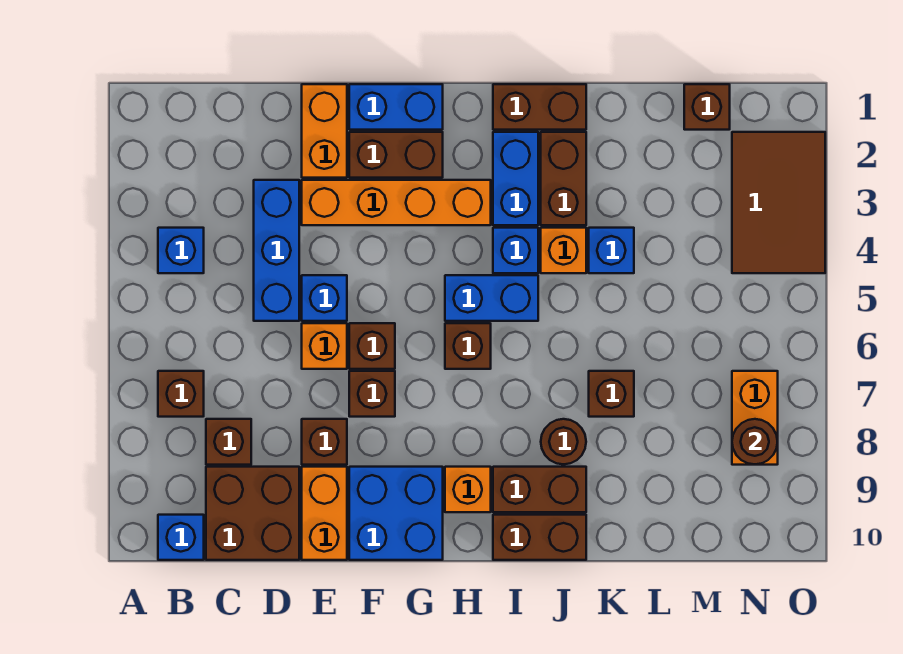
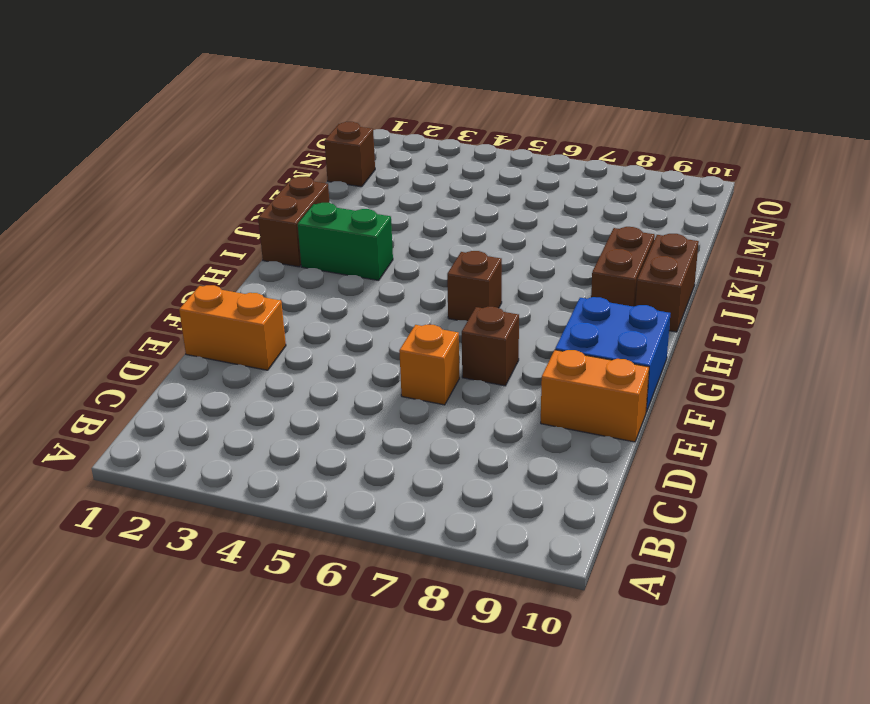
green 1x2 brick [298,203,393,281] -> blue 1x2 brick [493,132,538,225]
none -> blue 1x1 brick [158,228,204,273]
none -> brown 1x1 brick [158,371,204,417]
none -> blue 1x1 brick [158,515,204,560]
none -> brown 1x1 brick [206,419,251,465]

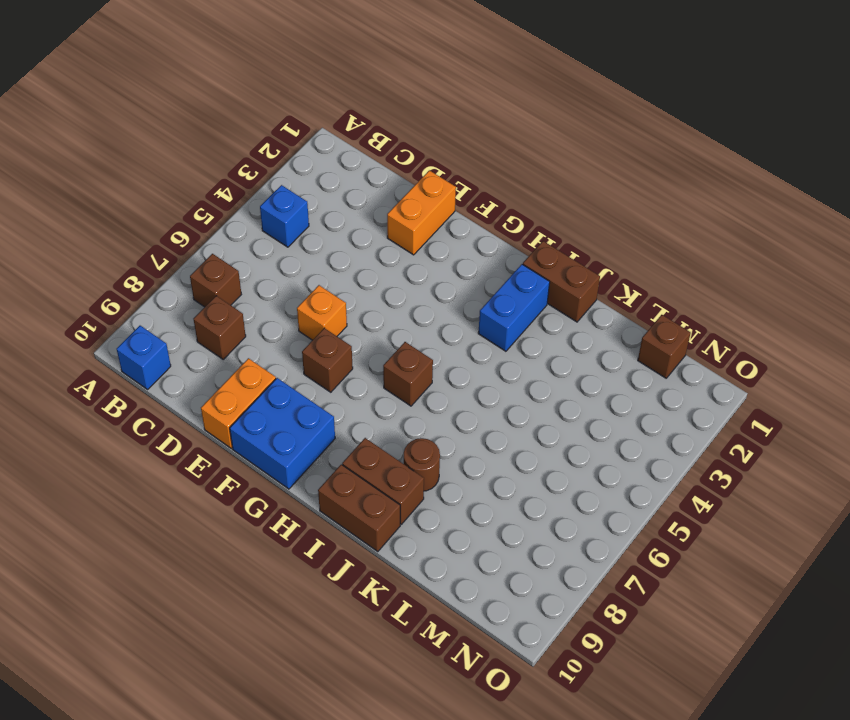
none -> brown 2x2 brick [206,467,299,560]
none -> blue 1x3 brick [254,180,299,321]
none -> orange 1x4 brick [302,180,491,225]
none -> blue 1x1 brick [302,275,347,321]

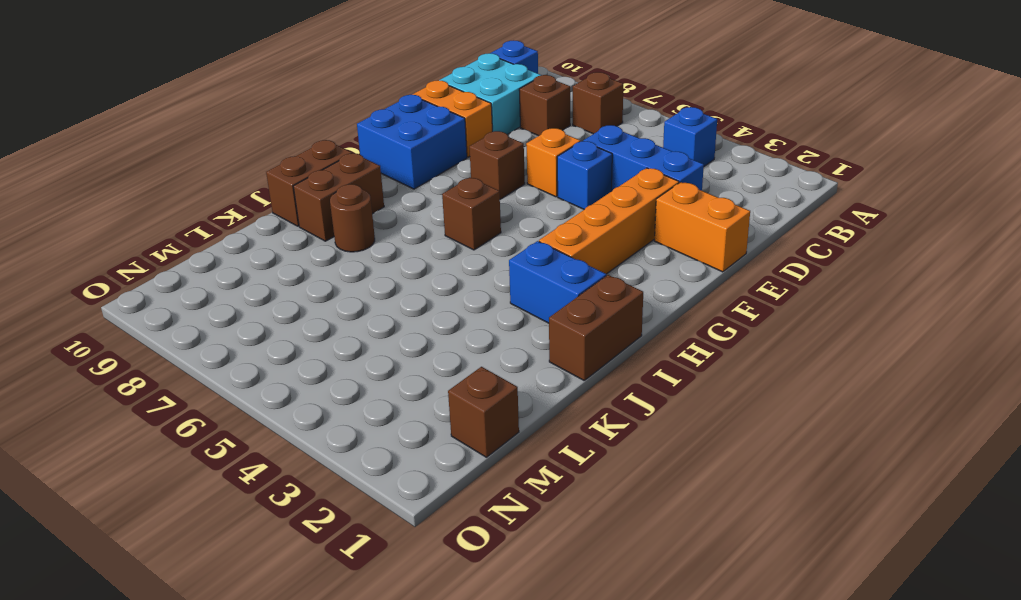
cyan 2x2 brick [439,53,540,134] -> brown 2x2 brick [206,467,299,560]
none -> brown 1x1 brick [302,419,347,465]
none -> blue 1x2 brick [349,84,443,130]
none -> brown 1x2 brick [349,132,443,178]
none -> brown 1x1 brick [349,323,395,369]

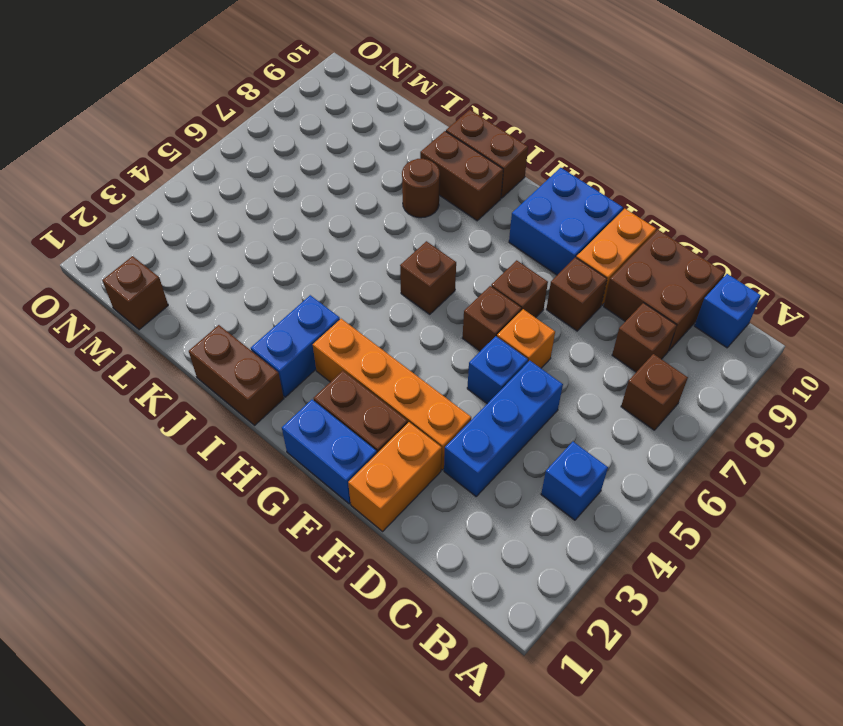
none -> blue 1x2 brick [445,275,538,321]
none -> orange 1x1 brick [445,467,491,512]
none -> blue 1x1 brick [493,228,538,273]
none -> brown 1x2 brick [541,132,586,225]

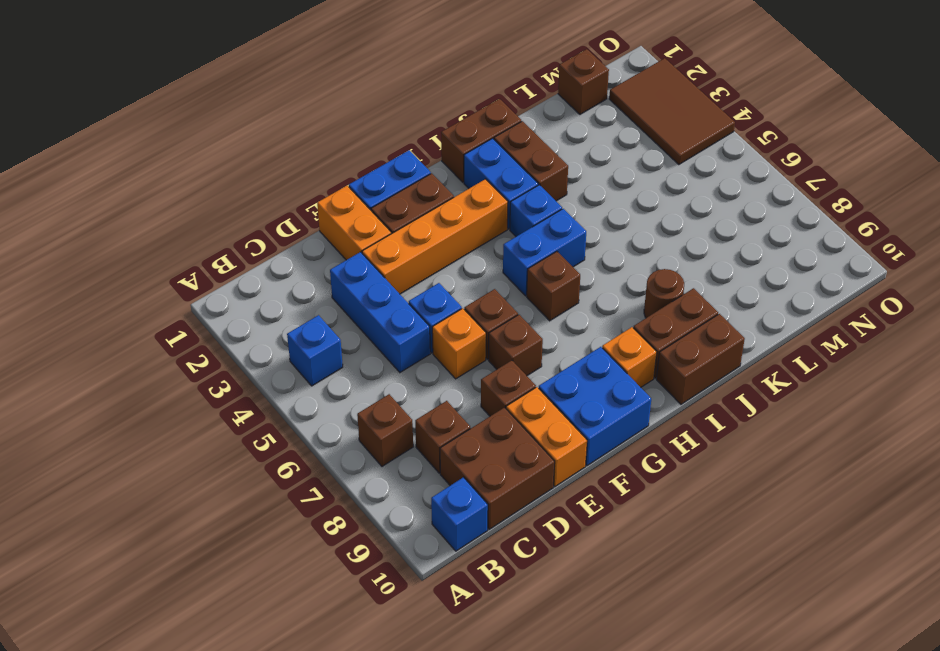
none -> orange 1x1 brick [541,228,586,273]
none -> blue 1x1 brick [589,228,634,273]
none -> brown 1x1 brick [589,371,634,417]
none -> orange 1x2 brick [732,371,778,465]

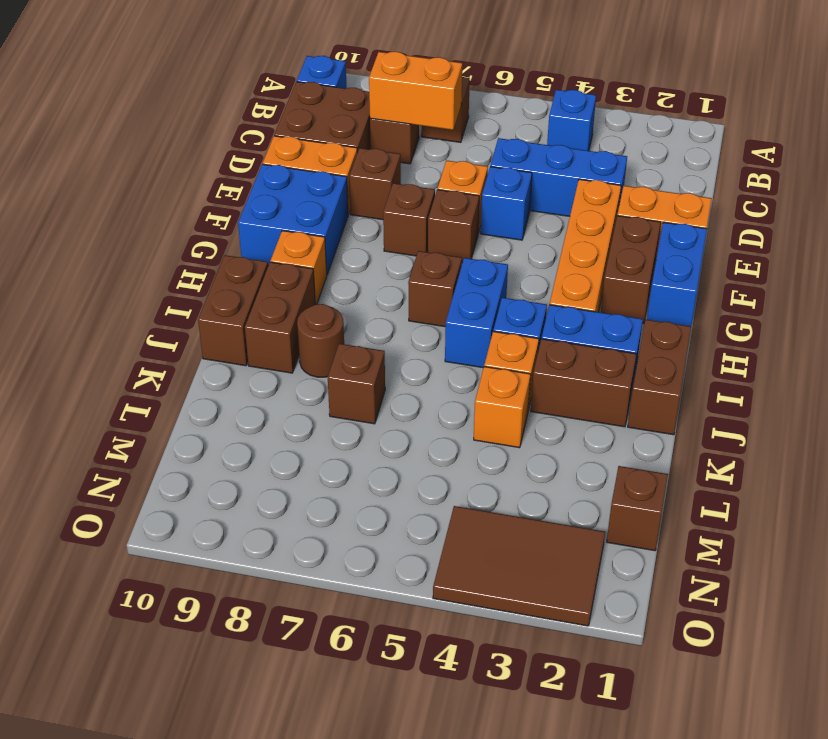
orange 1x2 brick [369,52,462,130] -> orange 1x2 brick moved to [732,371,778,465]
orange 1x1 brick [474,367,531,448] -> blue 1x1 brick [589,228,634,273]
none -> brown 1x1 round brick [732,419,778,464]

